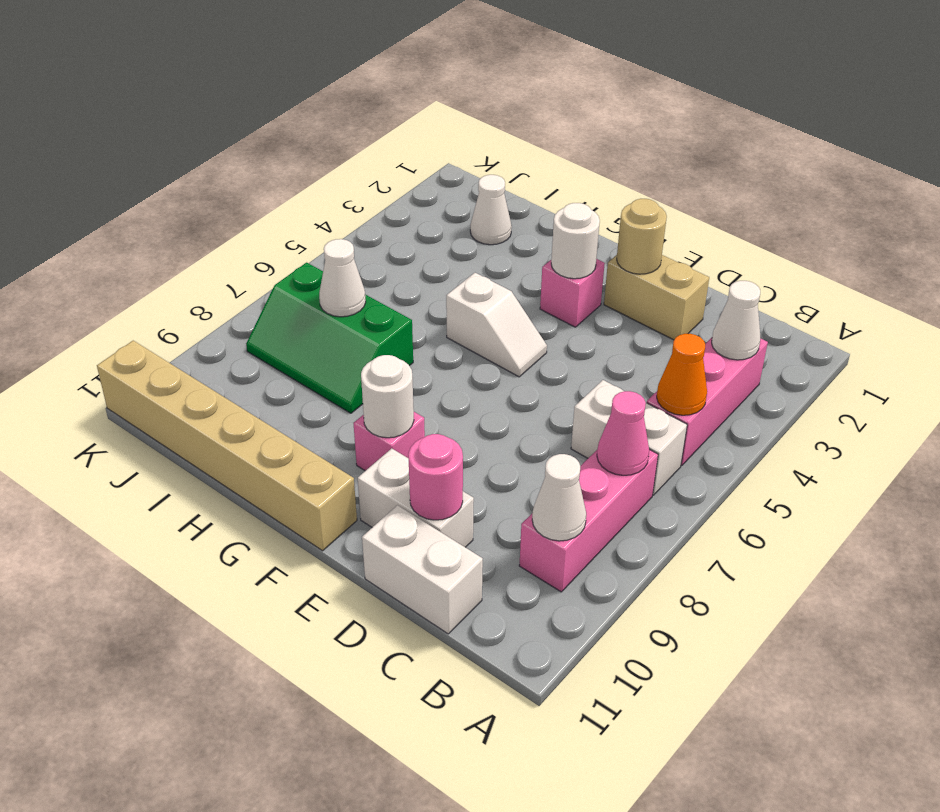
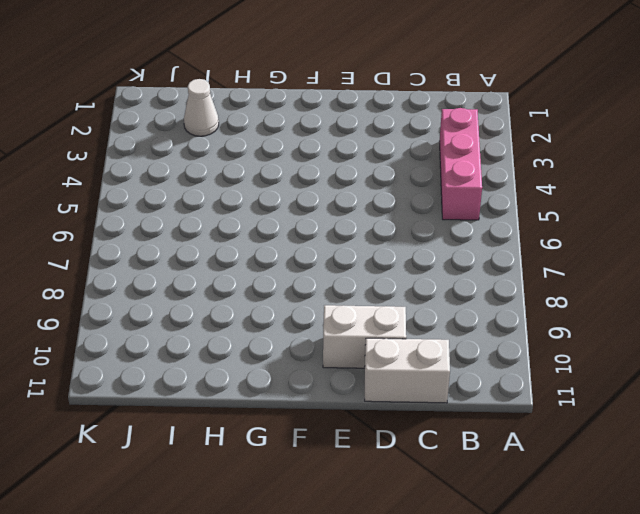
none -> white 1x2 brick [571,380,687,495]
none -> pink 1x3 brick [519,449,658,592]
none -> tan 1x2 brick [604,255,709,340]

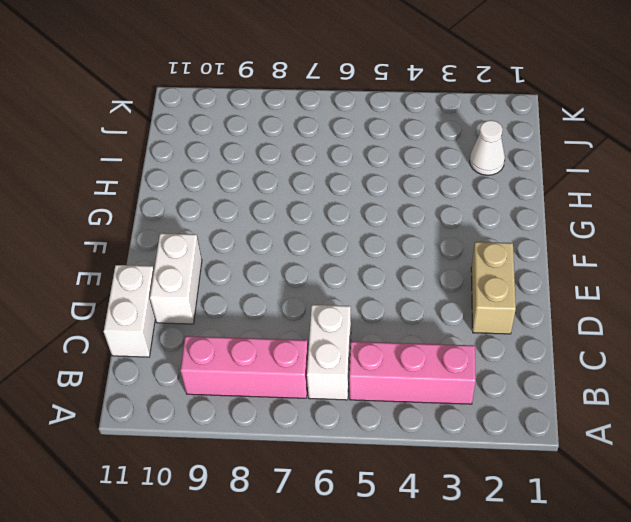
none -> pink 1x1 brick [540,259,605,327]
none -> white 1x2 slope [446,273,547,377]
none -> pink 1x1 brick [353,412,425,471]

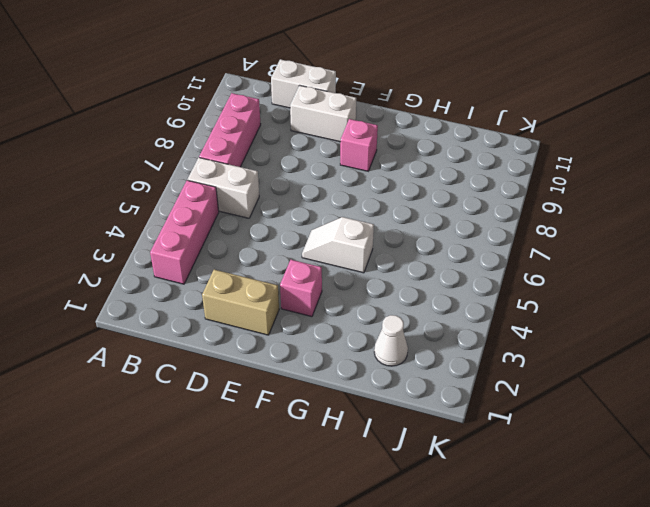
none -> tan 1x6 brick [97,341,357,551]
none -> green 2x3 slope [246,263,413,413]
none -> white 1x1 cone [712,281,761,360]

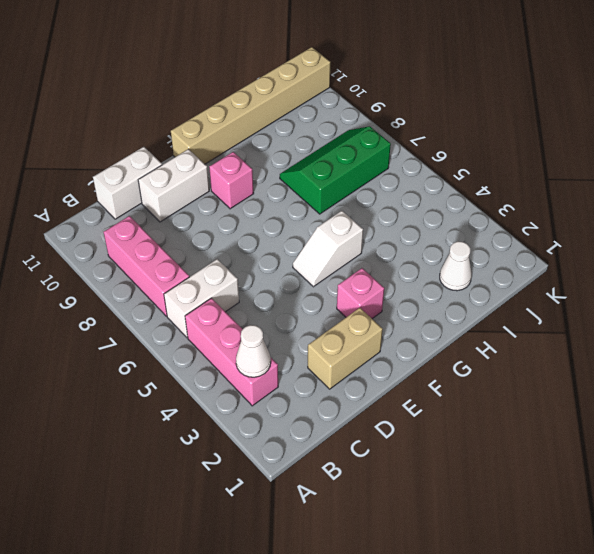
none -> orange 1x1 cone [657,334,707,415]
none -> pink 1x1 cone [597,391,649,475]
none -> white 1x1 cone [532,454,586,541]

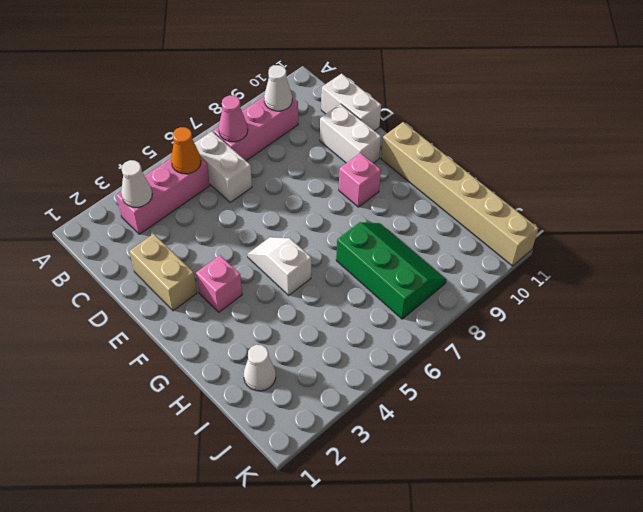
none -> pink 1x1 round brick [408,434,463,520]
none -> tan 1x1 round brick [617,199,667,274]
none -> white 1x1 round brick [551,203,600,279]

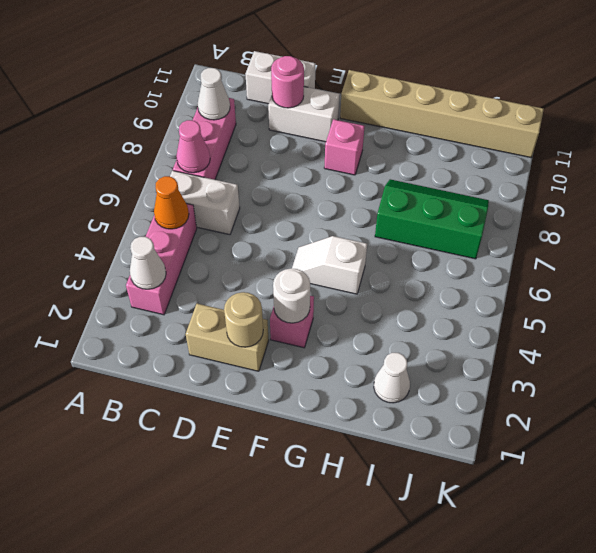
none -> white 1x1 round brick [361,355,414,438]
none -> white 1x1 cone [319,239,366,317]

